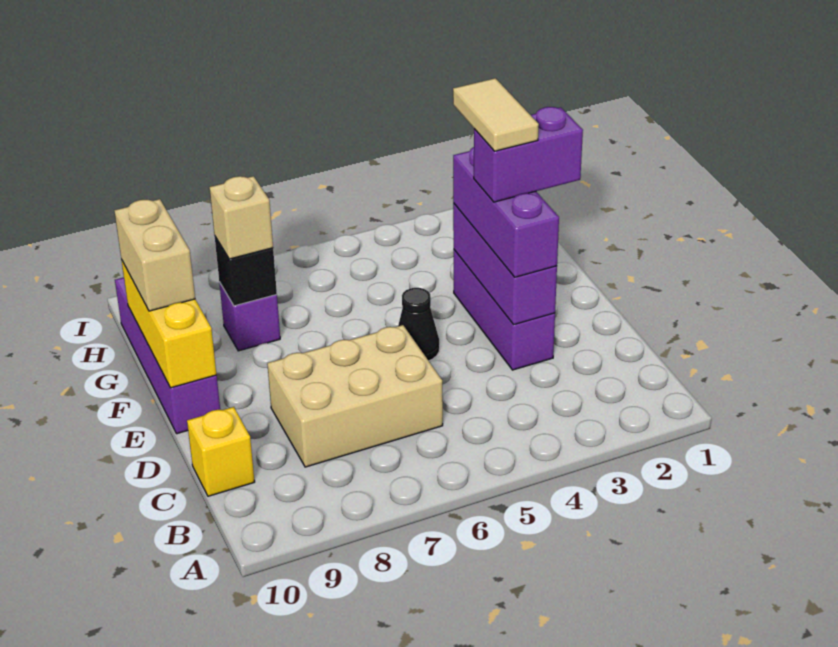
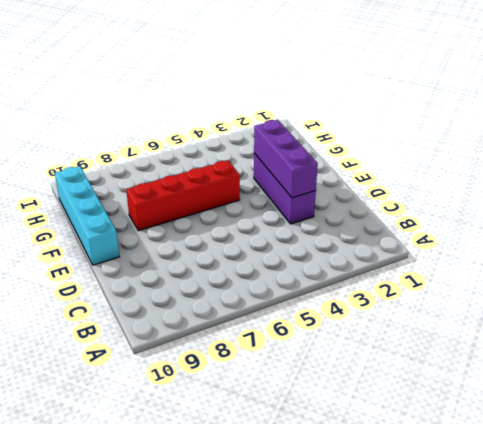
cyan 1x4 brick [55,166,119,265] -> purple 1x4 brick [115,277,220,434]
red 1x4 brick [126,160,240,231] -> none
none -> tan 2x3 brick [267,325,443,467]
none -> yellow 1x1 brick [187,407,255,496]
none -> black 1x1 cone [398,288,440,361]

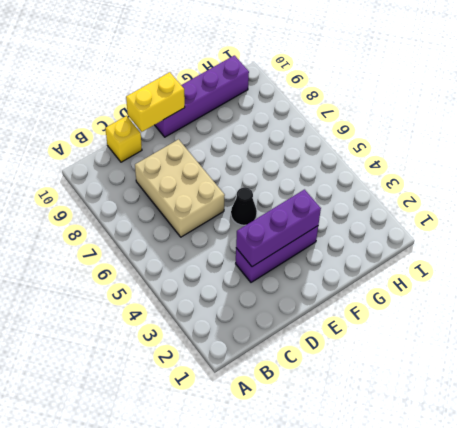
yellow 1x2 brick [126,72,185,132] -> yellow 1x3 brick [122,261,217,388]
none -> purple 1x1 brick [219,282,280,351]
none -> black 1x1 brick [215,237,277,306]
none -> purple 1x3 brick [453,147,559,277]

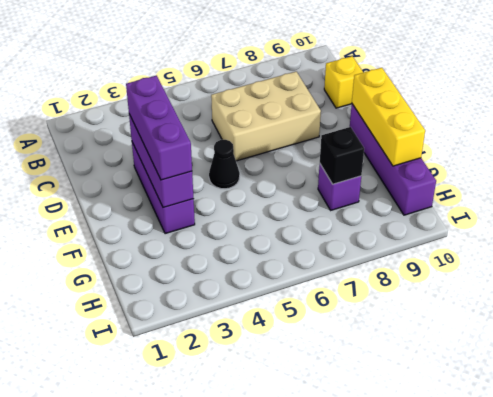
none -> tan 1x2 brick [114,199,195,311]
none -> tan 1x1 brick [210,176,273,259]
none -> purple 1x2 brick [474,107,583,202]

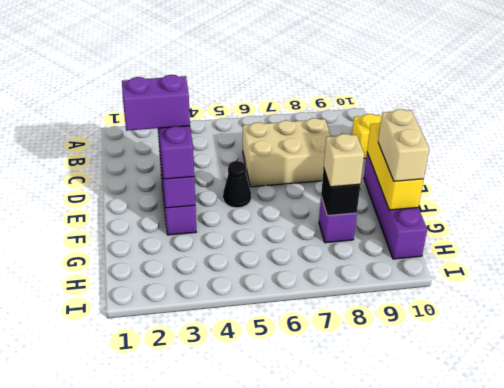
none -> tan 1x2 tile [453,78,539,151]

